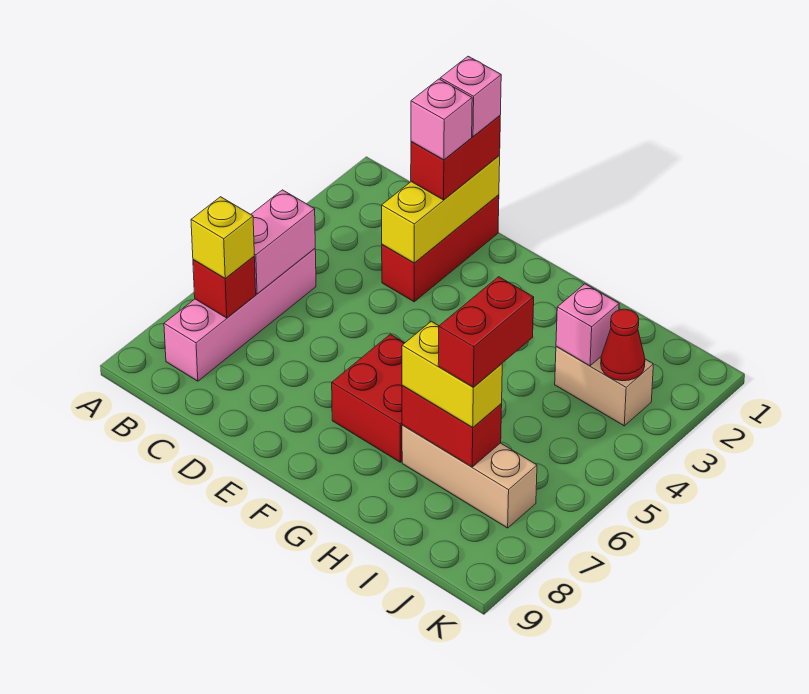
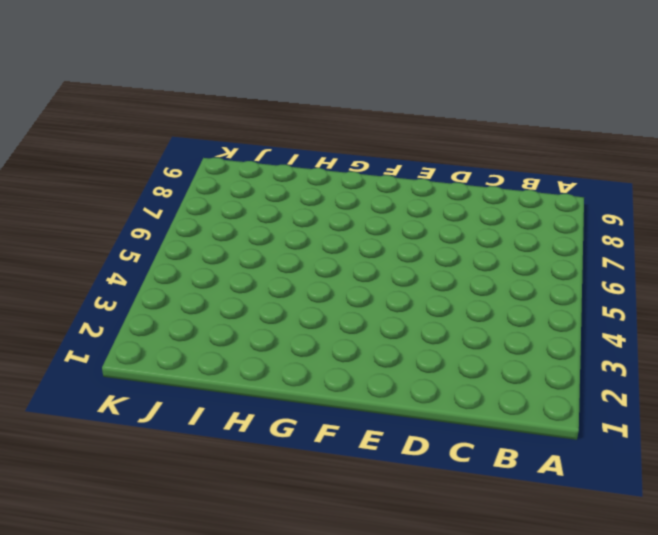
none -> pink 1x4 brick [164,249,316,381]
none -> red 1x3 brick [382,195,499,302]
none -> red 2x2 brick [332,334,404,462]

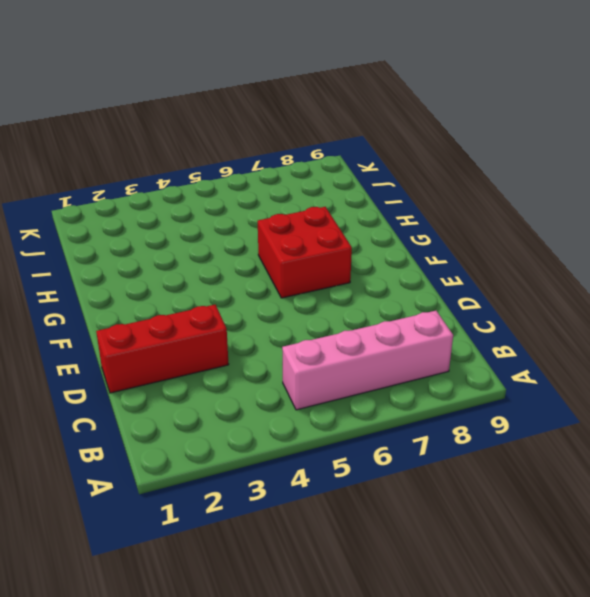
none -> tan 1x3 brick [402,425,537,528]
none -> tan 1x2 brick [555,346,653,426]
none -> pink 1x2 brick [251,190,315,294]

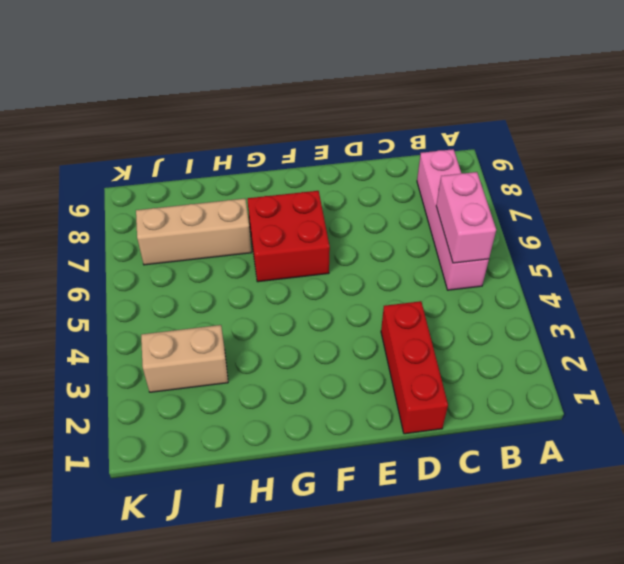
none -> red 1x1 brick [193,257,256,318]
none -> yellow 1x3 brick [382,156,500,263]
none -> red 1x2 brick [402,386,502,467]

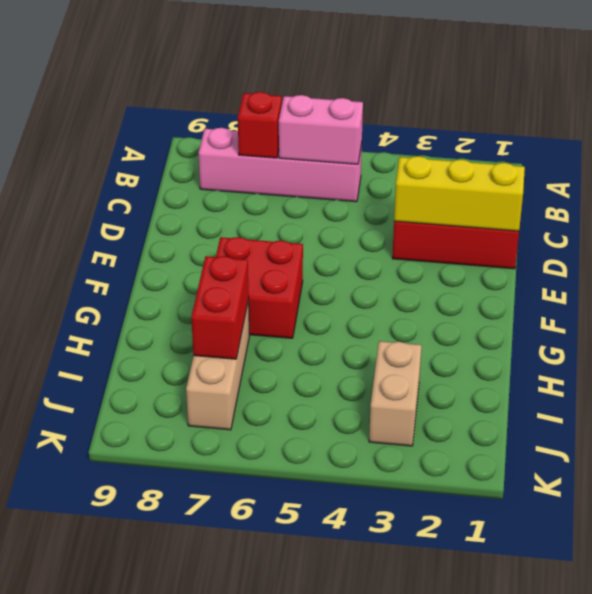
none -> pink 1x1 brick [556,284,619,366]
none -> red 1x1 cone [601,309,645,381]
none -> yellow 1x1 brick [191,197,254,279]

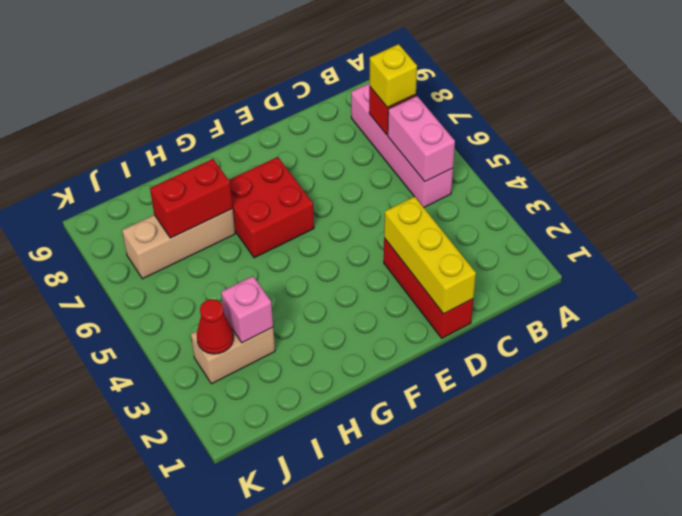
none -> red 1x2 brick [411,116,500,200]
none -> yellow 1x2 brick [402,321,502,428]
none -> pink 1x1 brick [440,56,501,136]

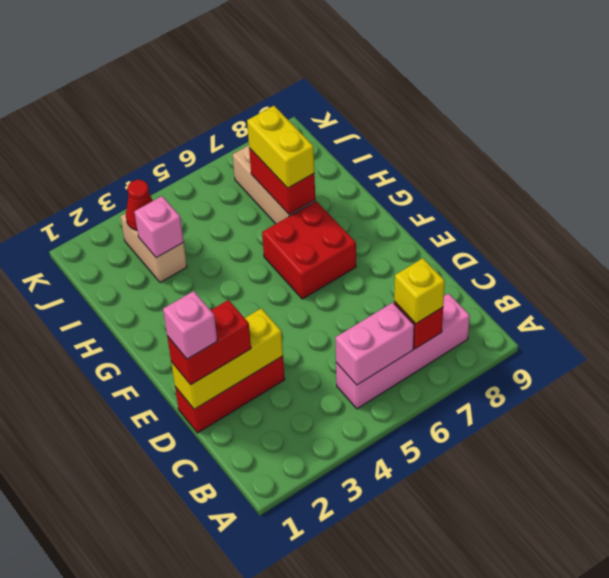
none -> pink 1x1 brick [411,79,472,160]
none -> red 1x2 brick [438,277,534,387]

